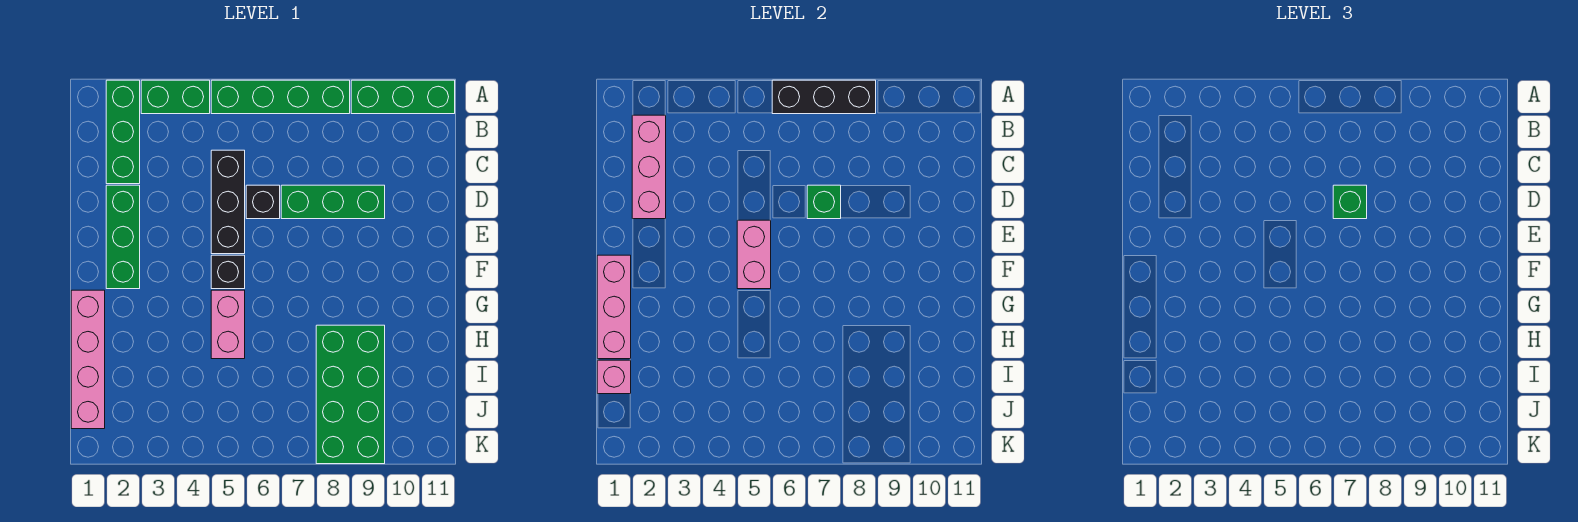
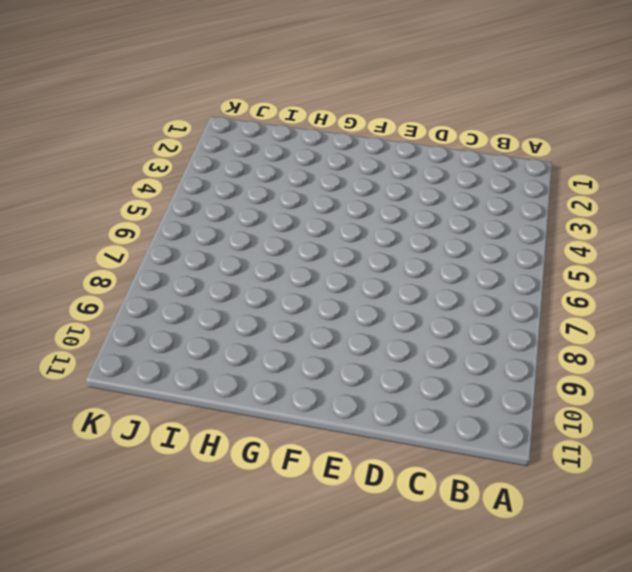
none -> green 1x3 brick [106,80,140,184]
none -> green 1x2 brick [141,80,210,114]
none -> green 1x4 brick [211,80,350,114]

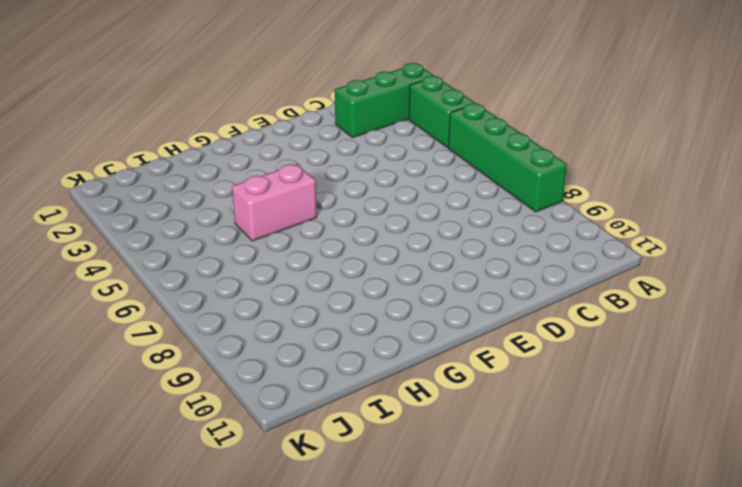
none -> green 1x3 brick [351,80,455,114]
none -> black 1x3 brick [211,150,245,254]
none -> green 1x3 brick [106,185,140,289]

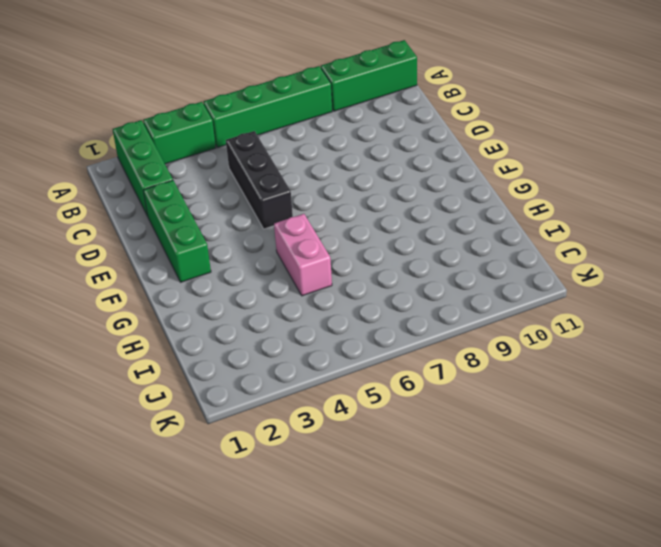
none -> black 1x1 brick [246,185,280,219]
none -> green 1x3 brick [281,185,385,219]
none -> black 1x1 brick [211,255,245,289]

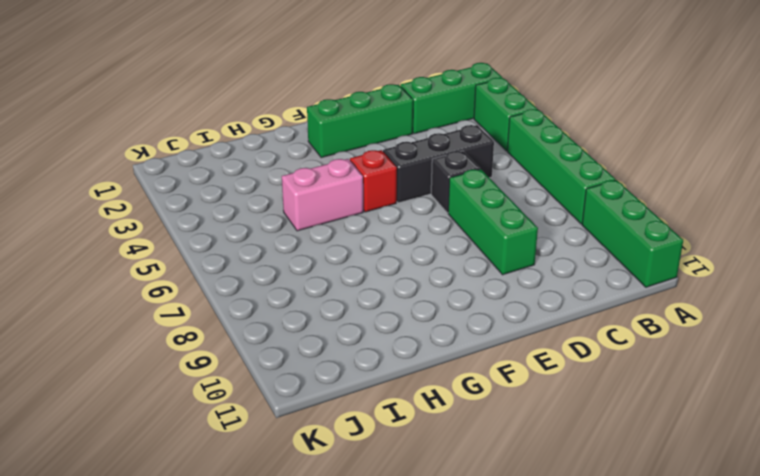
red 1x1 brick [350,150,397,212] -> black 1x1 brick [211,255,245,289]
none -> pink 1x4 brick [71,290,105,429]
none -> green 2x4 brick [316,325,385,464]
none -> black 1x3 brick [772,80,876,114]

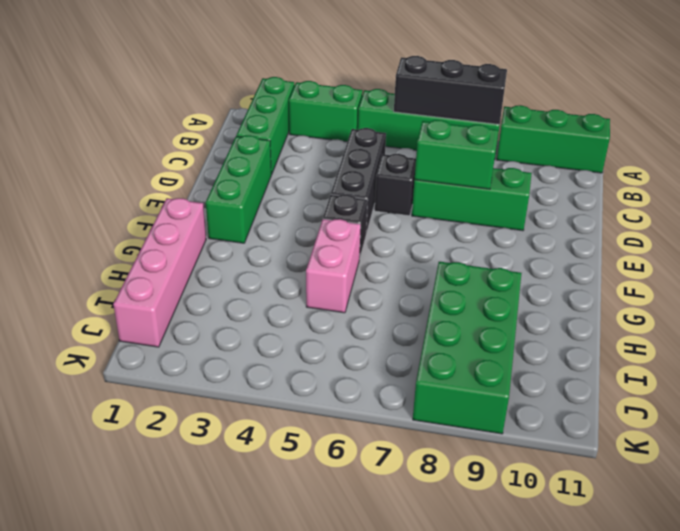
green 1x2 brick [415,120,498,189] -> green 1x1 brick [807,185,841,219]
none -> pink 1x3 brick [632,115,666,219]
none -> pink 1x2 brick [737,220,771,289]
none -> pink 1x3 brick [597,255,631,359]

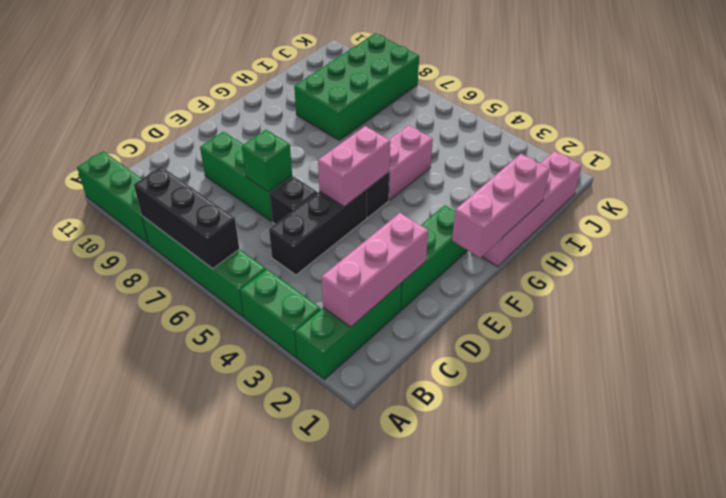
none -> pink 1x1 brick [597,360,631,394]
none -> green 1x1 brick [1333,185,1367,219]

